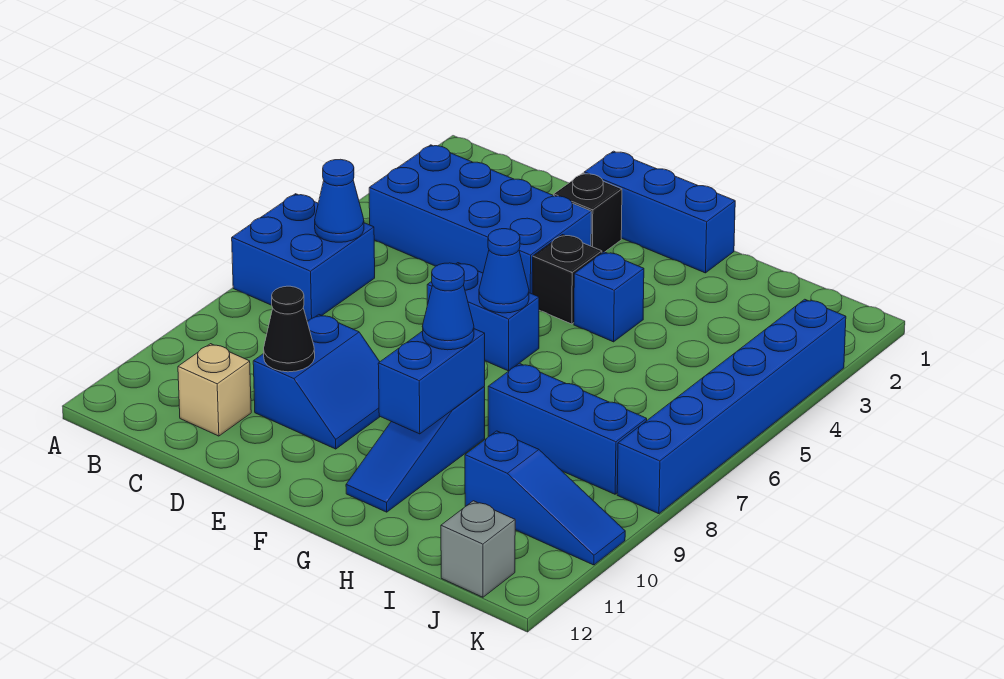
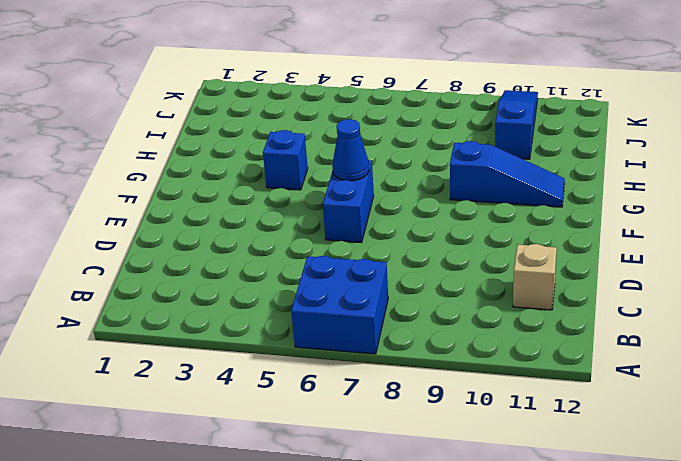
none -> blue 2x4 brick [369,145,591,294]
none -> blue 2x2 slope [253,315,380,449]
none -> blue 1x3 brick [584,151,735,273]

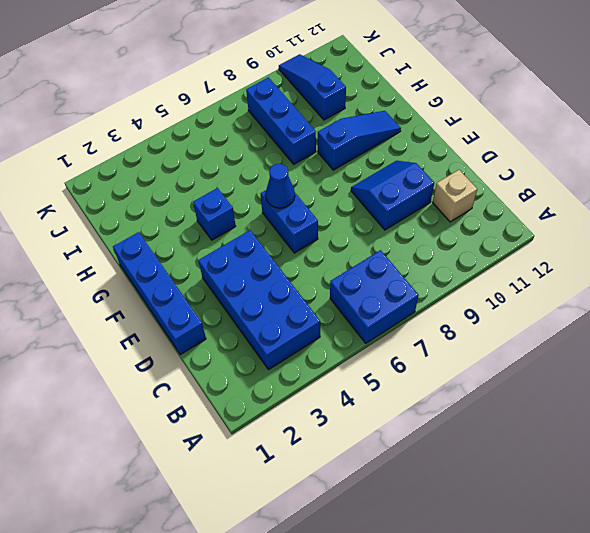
blue 1x4 brick [113,232,206,355] -> blue 1x3 brick [584,151,735,273]
none -> black 1x1 brick [554,173,622,253]
none -> black 1x1 brick [532,235,602,324]
none -> grey 1x1 brick [441,501,515,597]

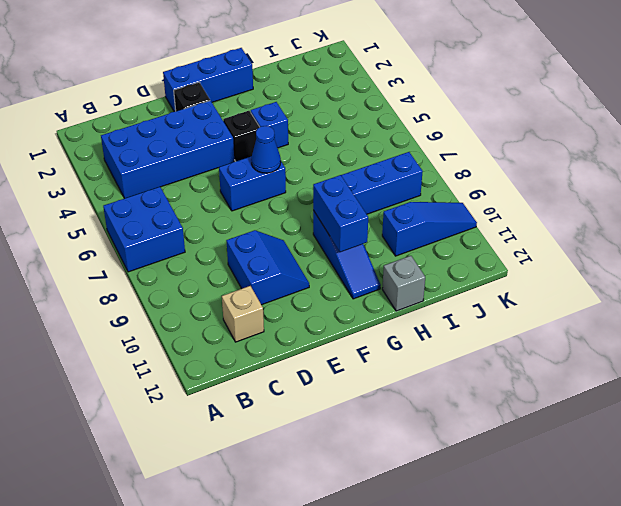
grey 1x1 brick [382,256,425,311] -> grey 1x1 brick moved to [441,501,515,597]
none -> blue 1x6 brick [617,299,846,514]
none -> blue 1x1 cone [315,159,364,242]
none -> black 1x1 cone [264,286,315,372]

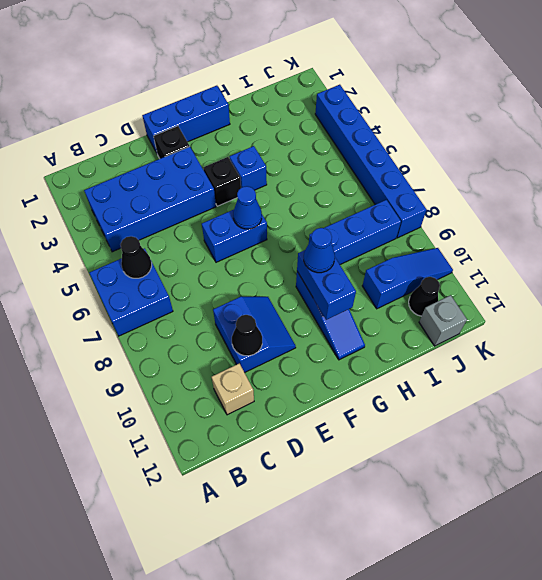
black 1x1 cone [120,236,152,278] -> blue 1x1 cone [315,159,364,242]
black 1x1 cone [409,277,440,316] -> none

